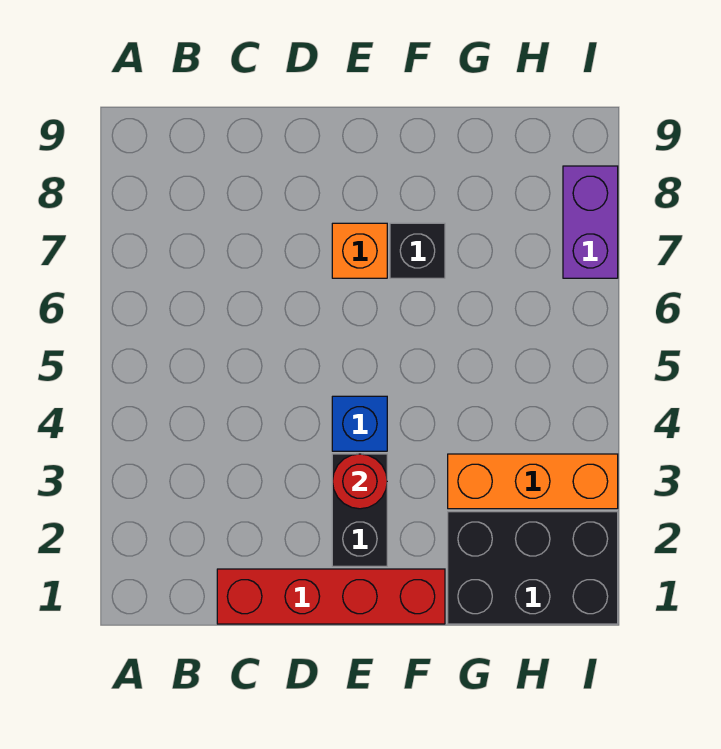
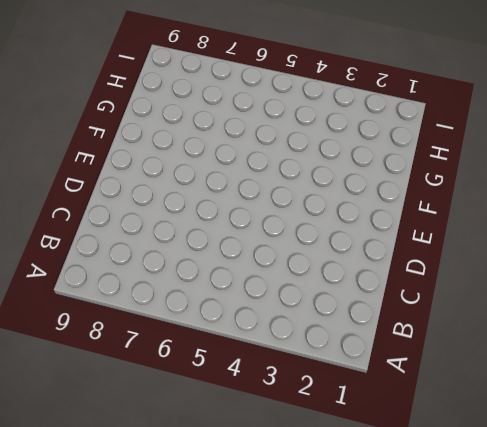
none -> red 1x4 brick [217,569,445,624]
none -> black 1x2 brick [332,454,387,566]

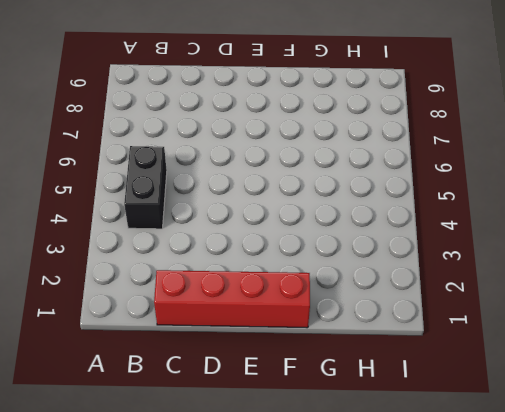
black 1x2 brick [124,146,167,229] -> black 1x2 brick moved to [332,454,387,566]
none -> blue 1x1 brick [332,396,387,451]
none -> orange 1x1 brick [332,223,387,278]

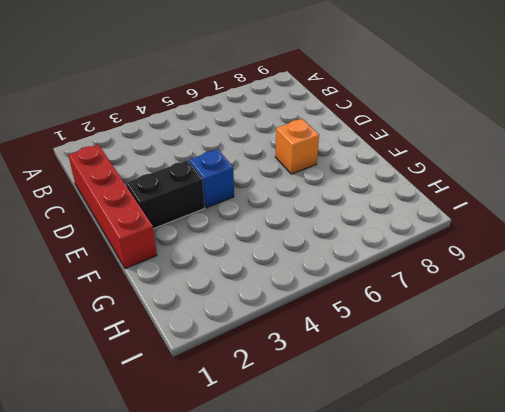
none -> black 1x1 brick [390,223,445,278]
none -> black 2x3 brick [448,512,618,624]

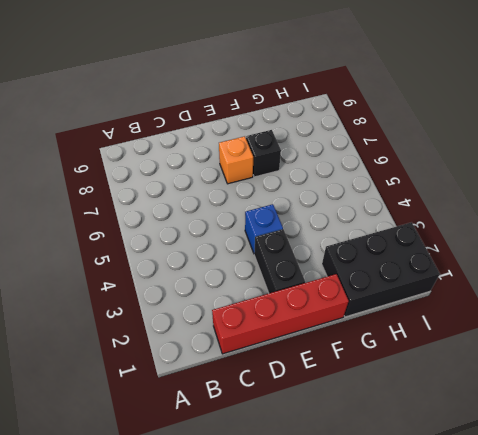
none -> orange 1x3 brick [448,454,618,509]
none -> purple 1x2 brick [563,166,618,278]

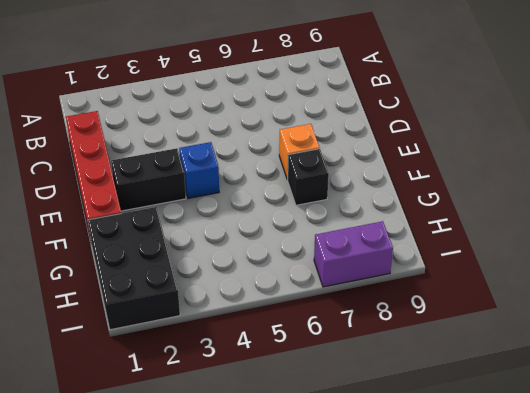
none -> orange 1x3 brick [448,454,618,509]
none -> red 1x1 round brick [333,454,387,509]

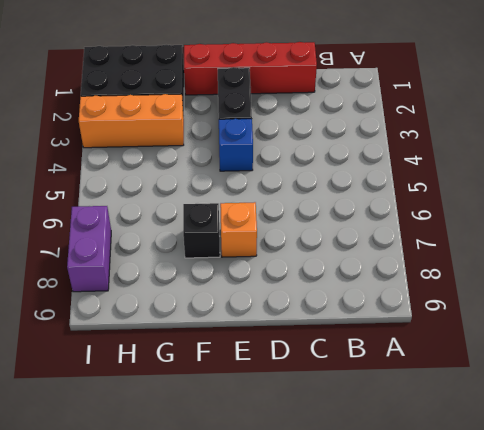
none -> red 1x1 round brick [333,454,387,509]

